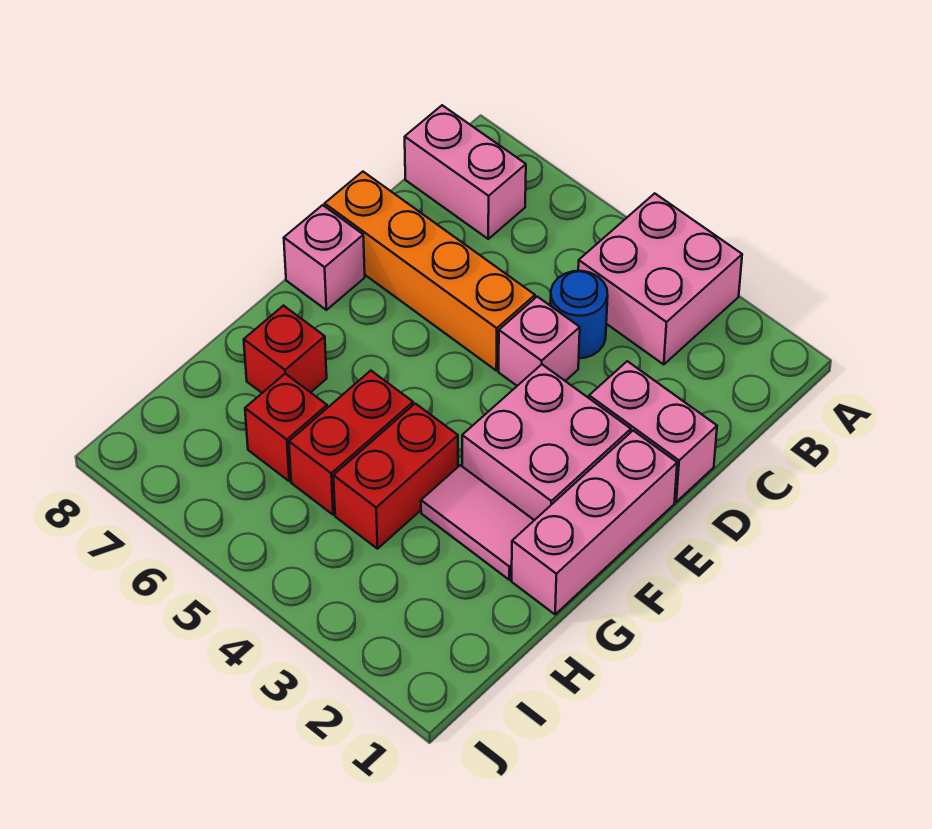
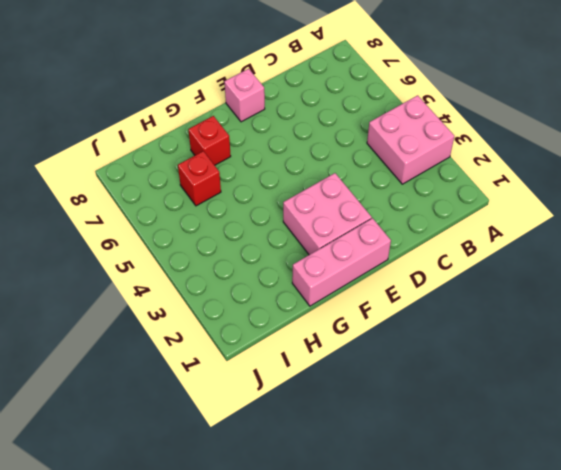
none -> pink 1x2 brick [405,105,526,239]
none -> blue 1x1 round brick [551,271,608,358]
none -> pink 1x2 brick [589,361,717,502]

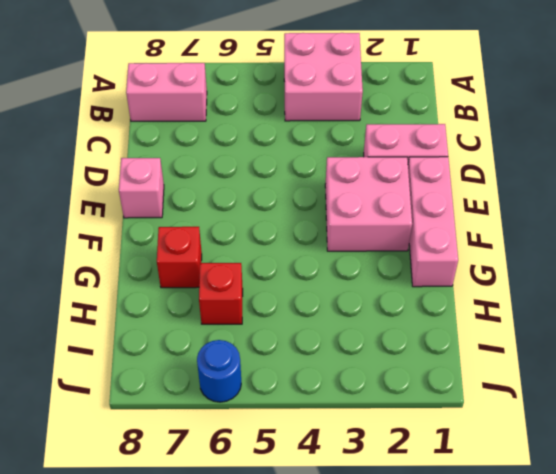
blue 1x1 round brick [197,340,241,402] -> blue 1x1 round brick moved to [551,271,608,358]
none -> pink 1x1 brick [499,297,580,386]
none -> orange 1x4 brick [325,172,535,371]
none -> pink 1x2 tile [421,465,534,580]

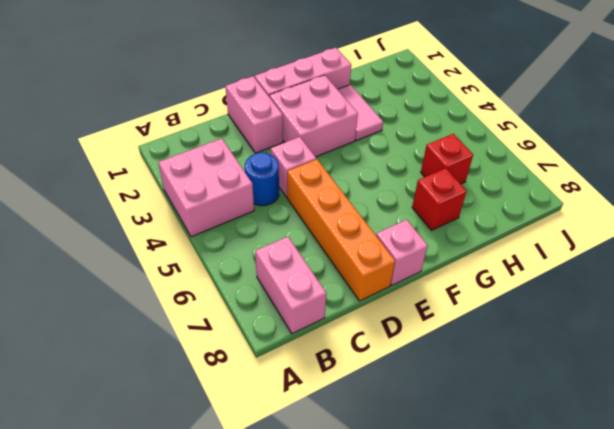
none -> red 1x2 brick [333,404,458,549]
none -> red 1x2 brick [289,371,413,515]

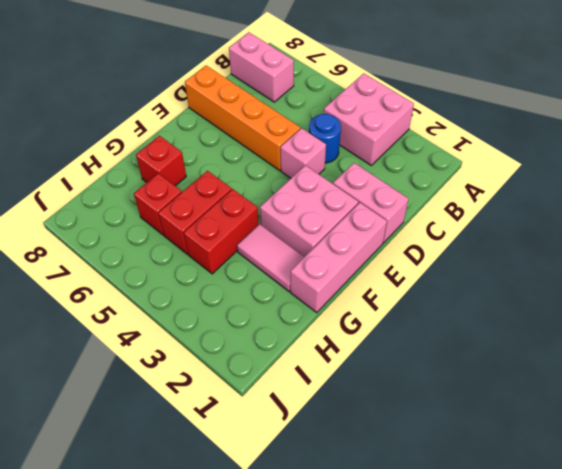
none -> pink 1x1 brick [284,205,365,310]

